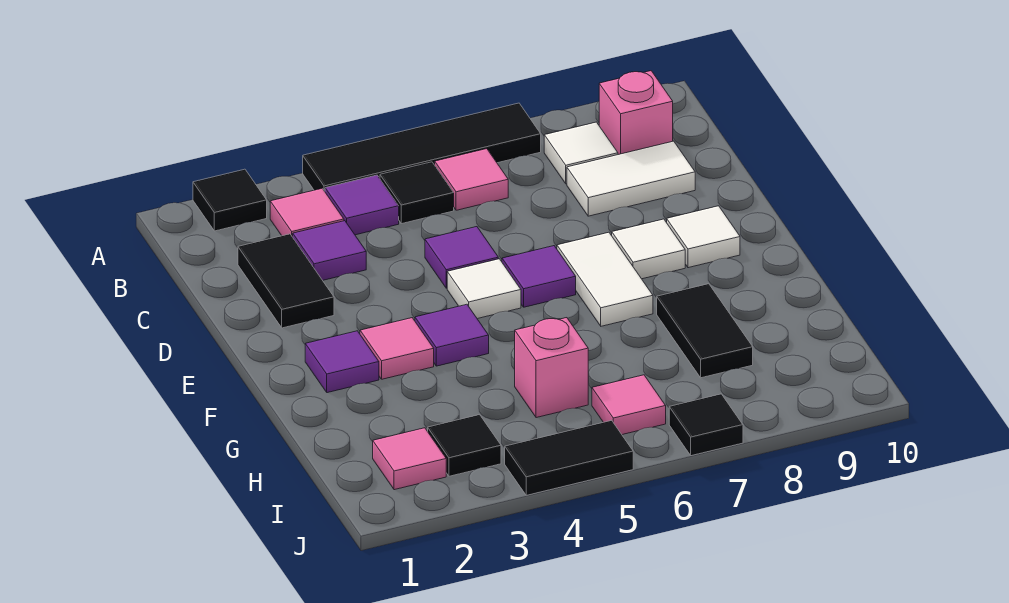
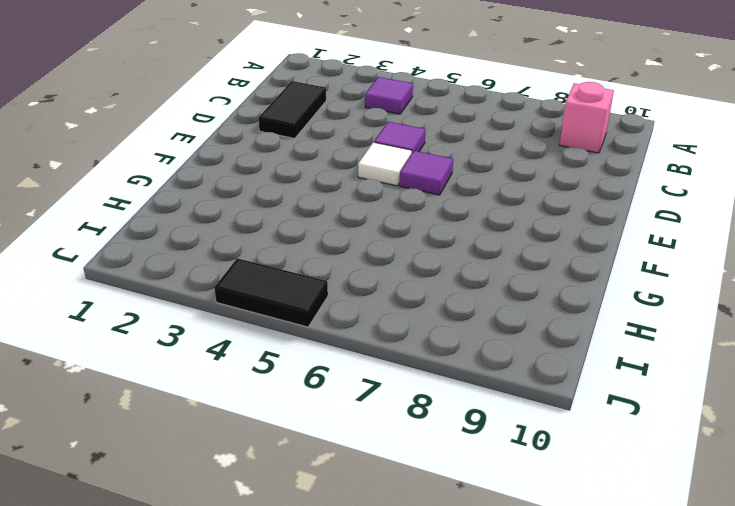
none -> black 1x1 tile [193,169,267,231]
none -> black 1x4 tile [303,103,541,191]
none -> pink 1x1 tile [270,188,344,237]

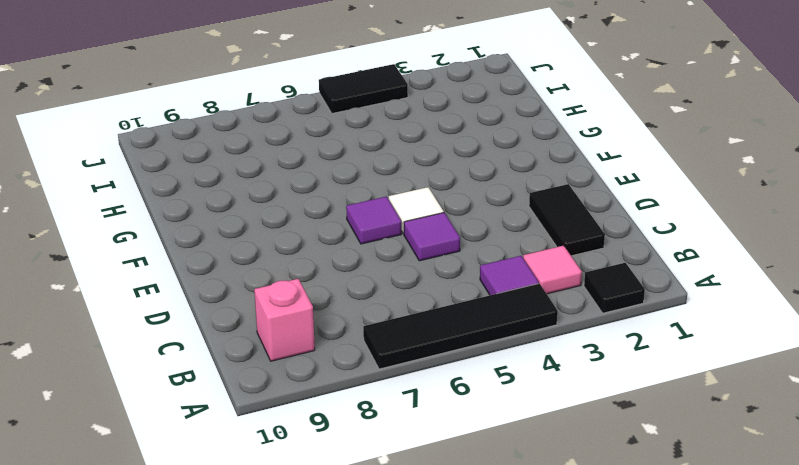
none -> black 1x1 tile [380,162,454,224]
none -> pink 1x1 tile [435,149,508,210]
none -> white 1x1 tile [544,122,618,184]

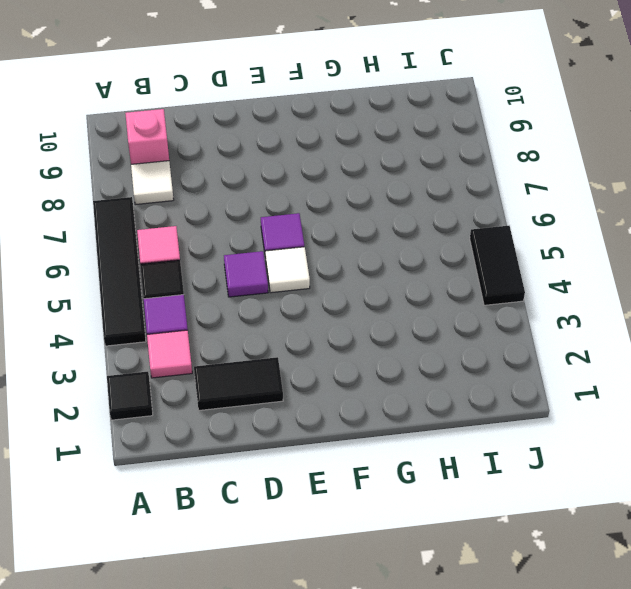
none -> purple 1x1 tile [293,221,366,280]
none -> white 1x2 tile [567,141,695,216]
none -> white 1x2 tile [557,232,653,326]

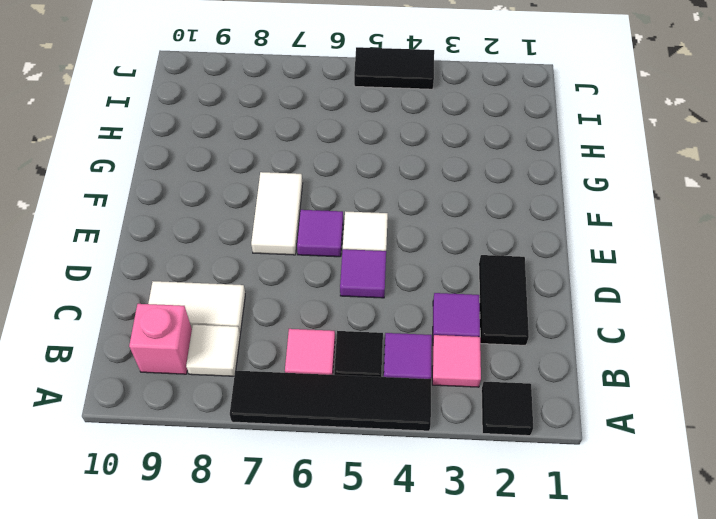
none -> white 1x1 tile [612,219,685,279]
none -> white 1x1 tile [667,206,740,268]
none -> purple 1x1 tile [305,331,379,393]

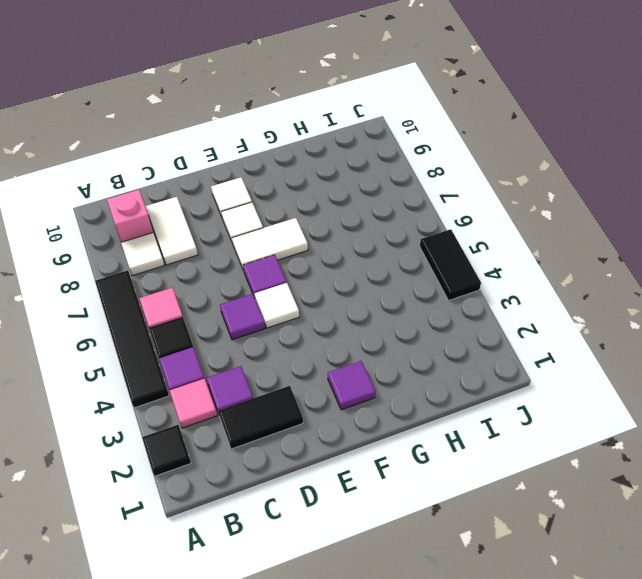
none -> pink 1x1 tile [360,318,434,379]
none -> purple 1x1 tile [415,304,489,366]
none -> black 1x2 tile [657,284,753,378]

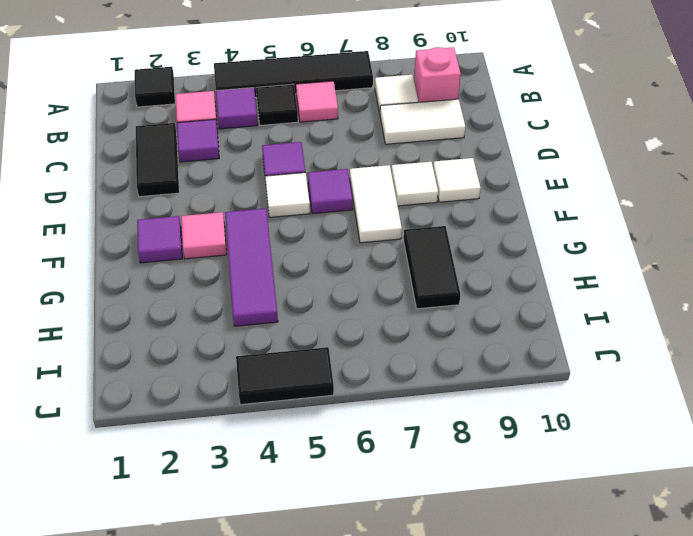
purple 1x3 tile [225,208,278,326] -> purple 1x1 tile [415,304,489,366]
none -> pink 1x1 brick [515,318,588,418]
none -> pink 1x1 tile [373,428,446,490]
none -> black 1x1 tile [428,415,501,476]

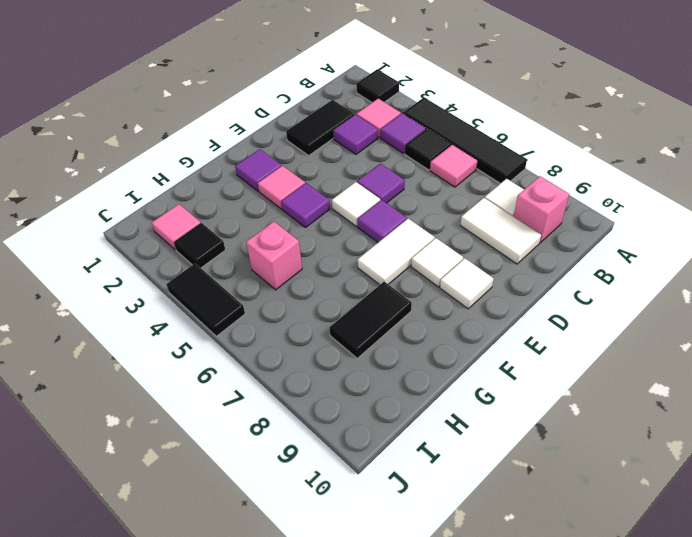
none -> pink 1x1 tile [592,375,666,435]
none -> black 1x1 tile [669,394,743,456]

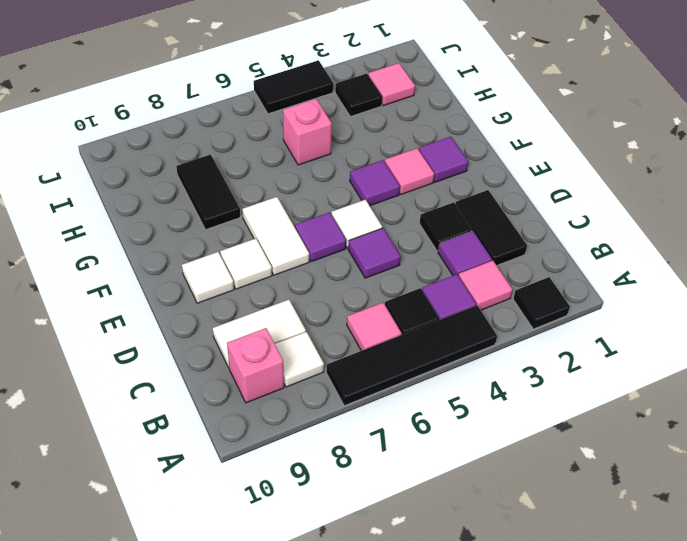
black 1x1 tile [419,202,472,251] -> black 1x1 tile moved to [669,394,743,456]
none -> pink 1x1 tile [592,375,666,435]

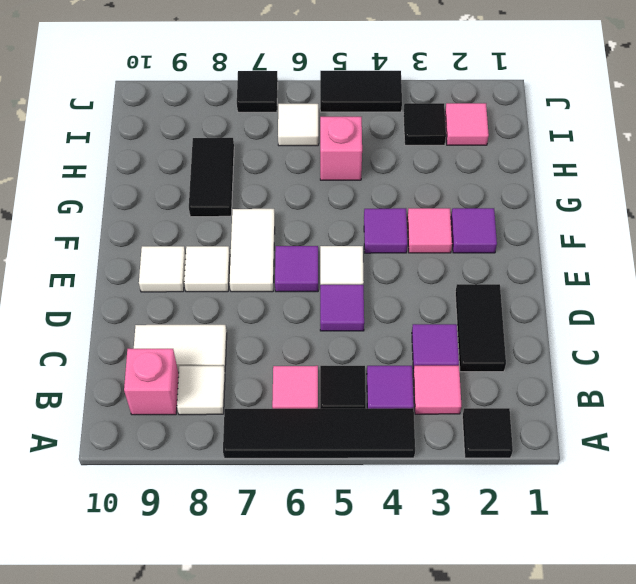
white 1x1 tile [278,104,318,146] -> pink 1x1 tile [592,375,666,435]

